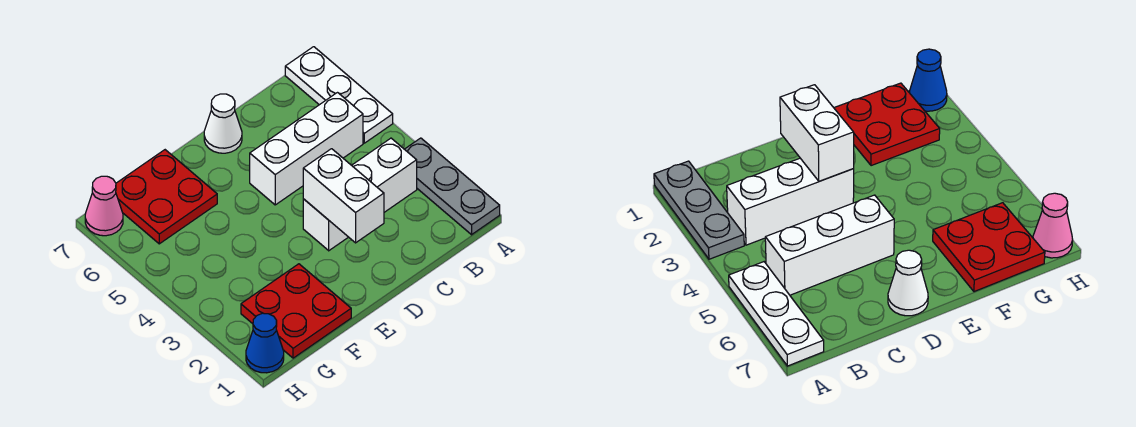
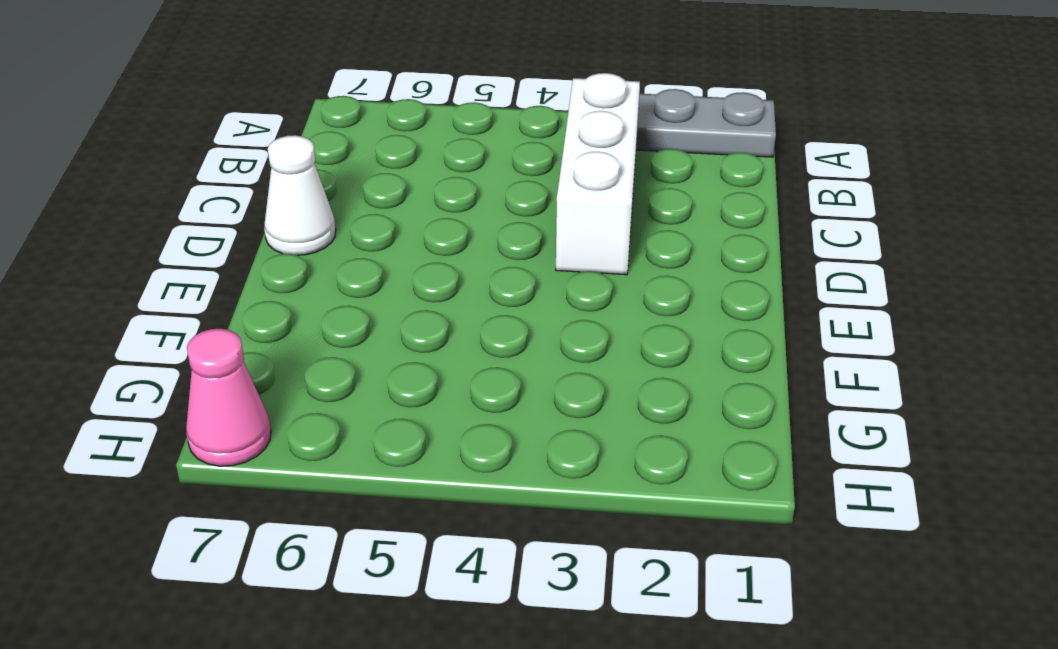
none -> white 1x3 plate [285,47,393,143]
none -> white 1x3 brick [250,93,363,205]

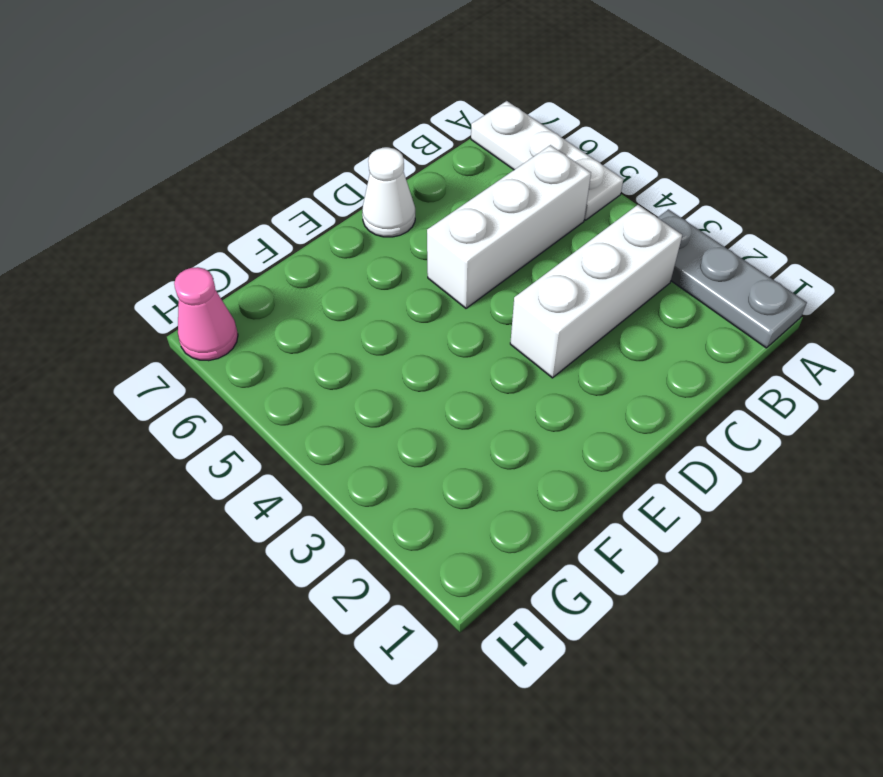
none -> red 2x2 plate [241,264,351,358]
none -> red 2x2 plate [116,150,217,244]

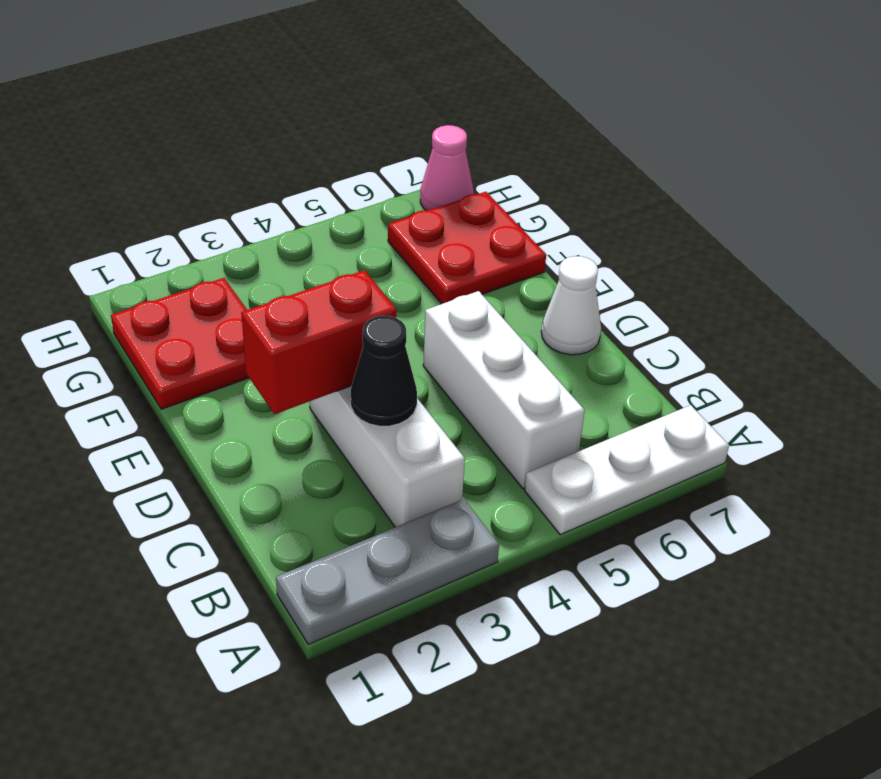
black 1x1 cone [351,316,417,426] -> none
red 1x2 brick [241,270,396,414] -> white 1x2 brick [303,149,384,243]
none -> blue 1x1 cone [246,313,284,373]

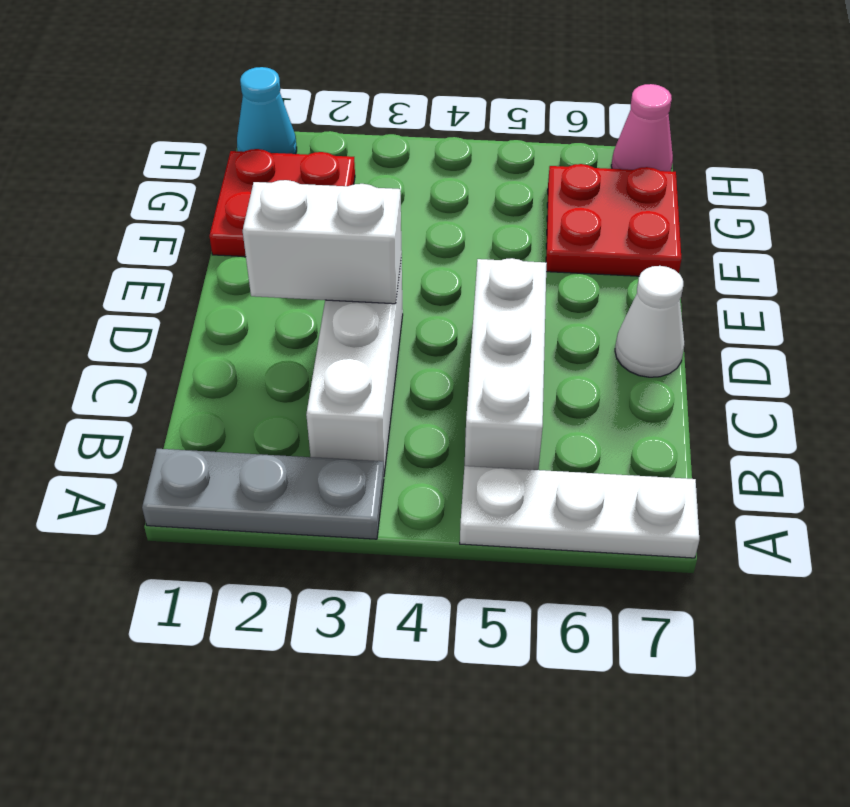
cyan 1x1 cone [237,67,297,154] -> blue 1x1 cone [246,313,284,373]

